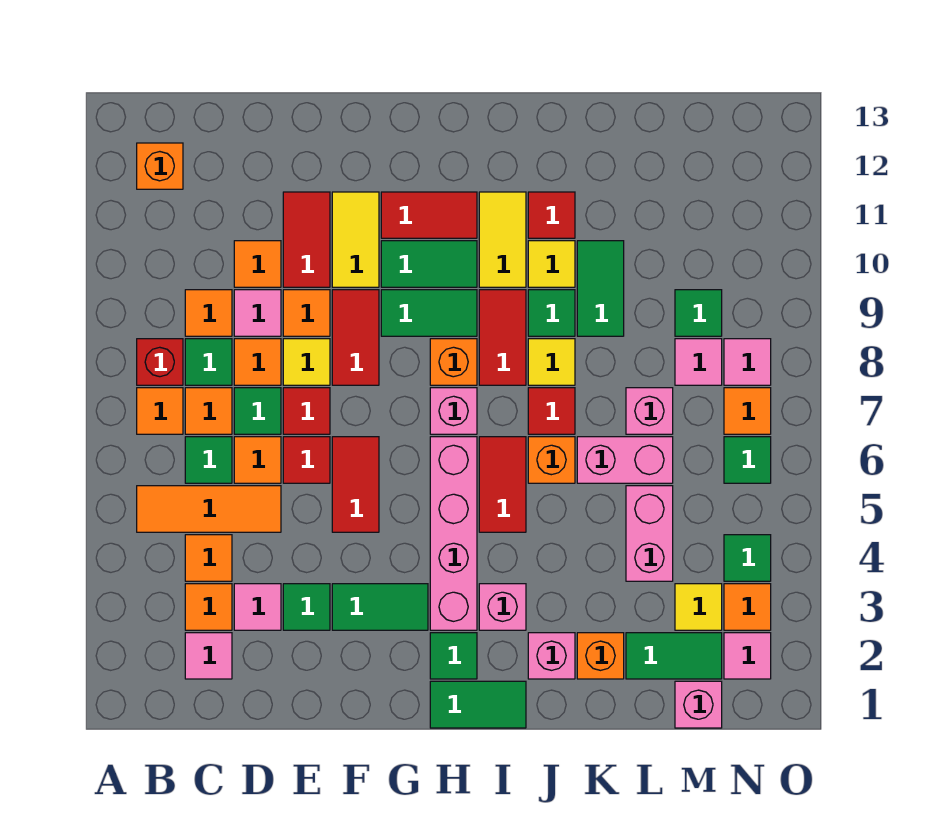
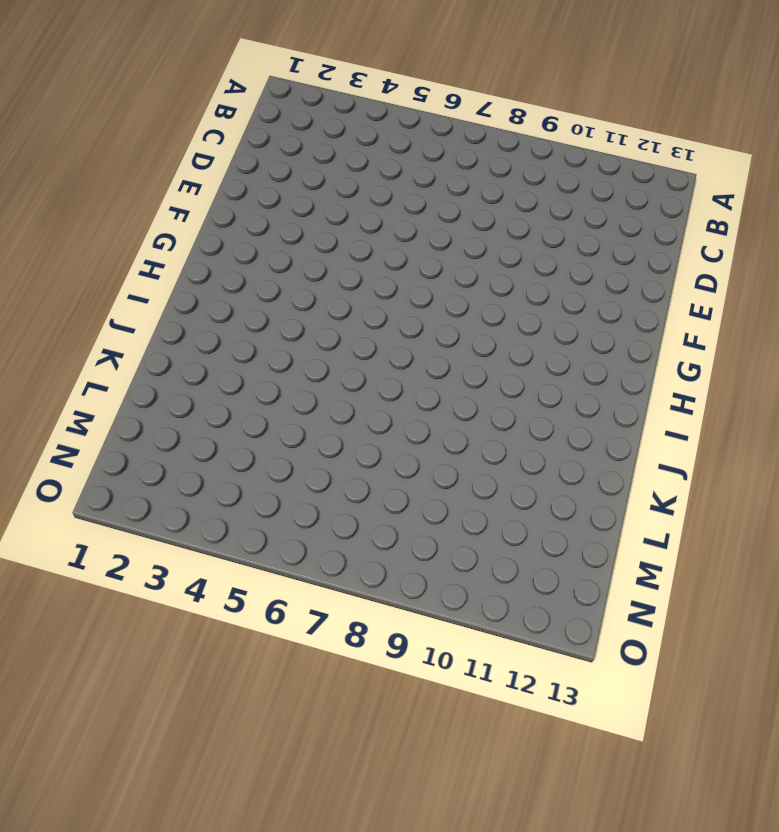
none -> orange 1x3 tile [137,486,281,532]
none -> orange 1x1 tile [137,388,183,434]
none -> red 1x1 brick [137,339,183,385]
none -> orange 1x1 brick [137,143,183,189]

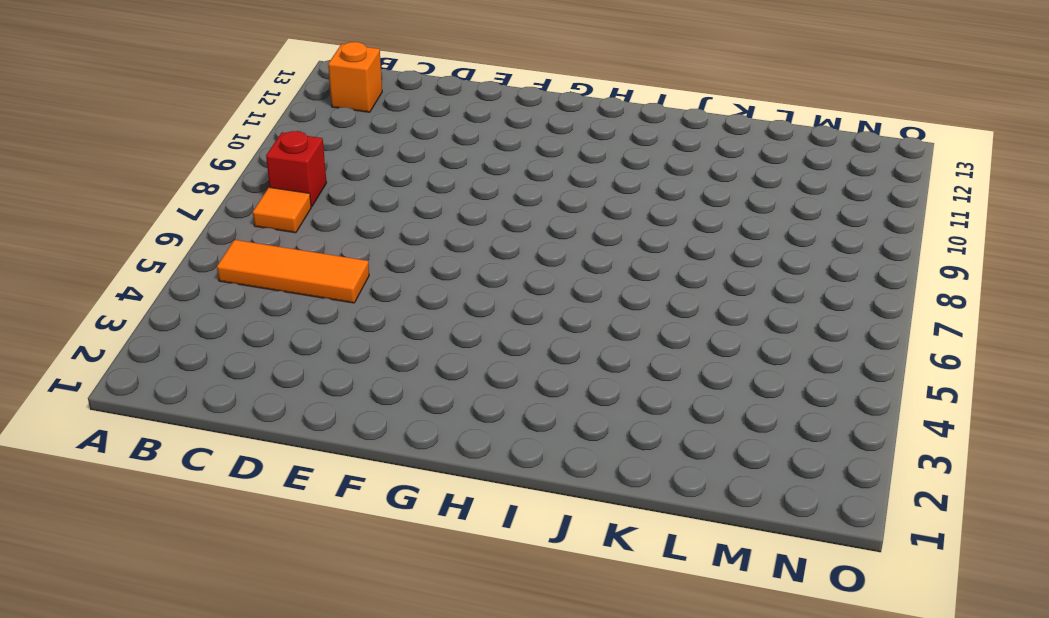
none -> pink 1x1 tile [185,633,232,679]
none -> orange 1x1 tile [185,584,232,630]
none -> orange 1x1 tile [185,535,232,581]
none -> green 1x1 tile [185,437,232,483]

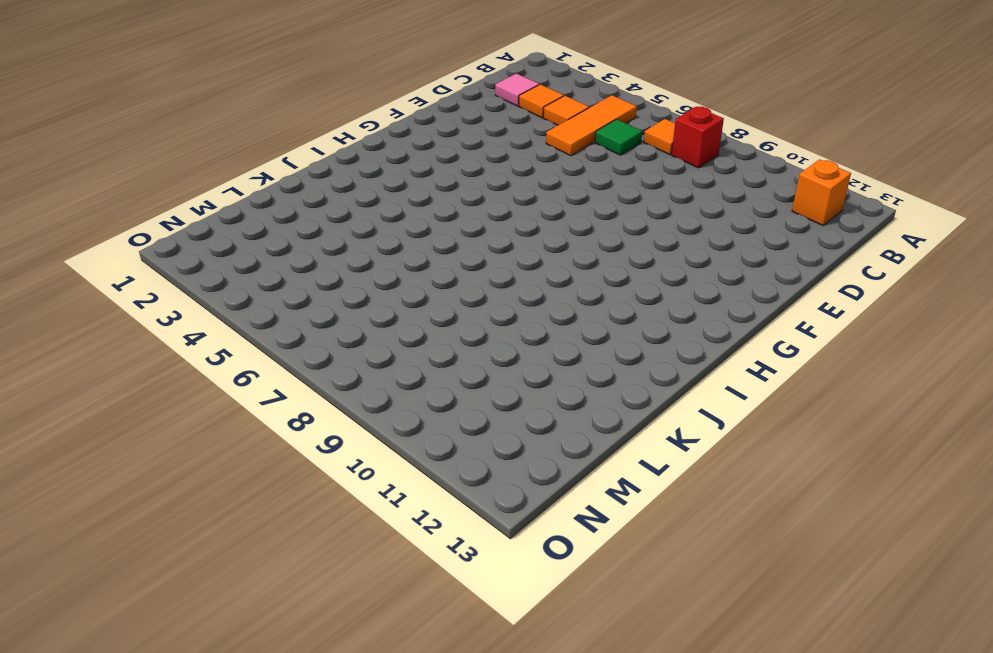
none -> orange 1x1 tile [185,388,232,434]
none -> green 1x1 tile [185,339,232,385]
none -> orange 1x1 tile [185,290,232,336]
none -> pink 1x1 tile [234,584,281,630]

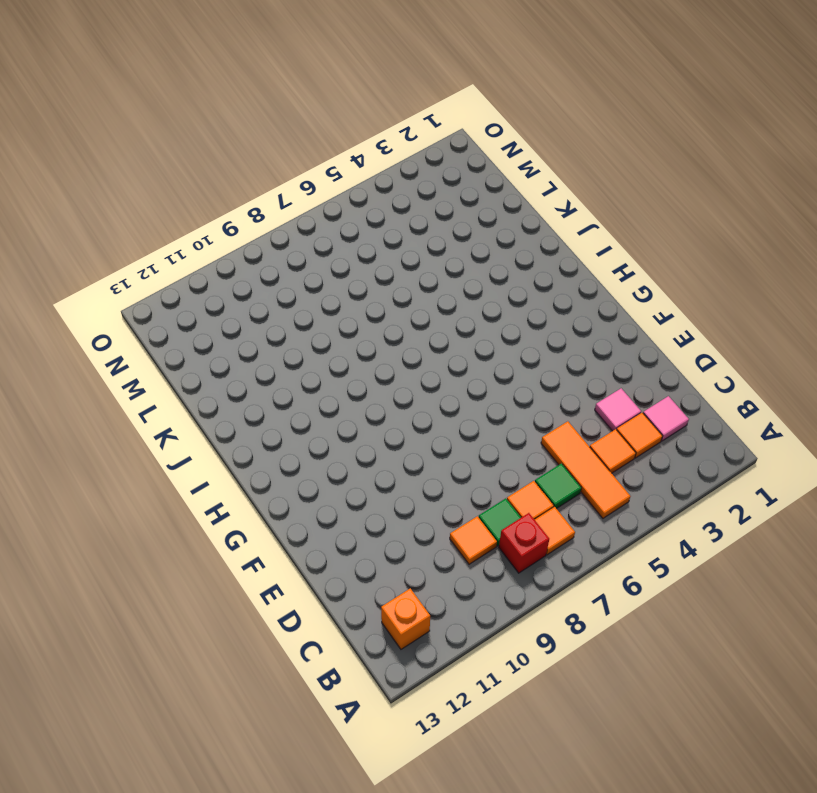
none -> orange 1x1 tile [234,437,281,483]
none -> green 1x1 tile [234,388,281,434]
none -> orange 1x1 tile [234,339,281,385]
none -> pink 1x1 tile [234,290,281,336]

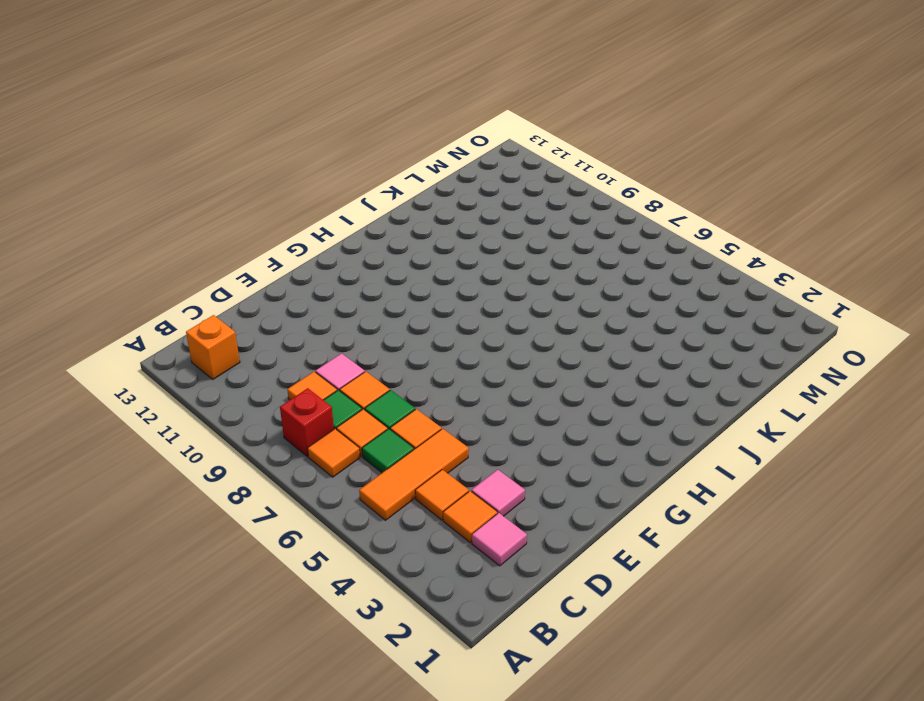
none -> orange 1x1 tile [234,241,281,287]
none -> green 1x1 tile [283,584,330,630]
none -> red 1x1 tile [283,437,330,483]
none -> red 1x1 tile [283,388,330,434]

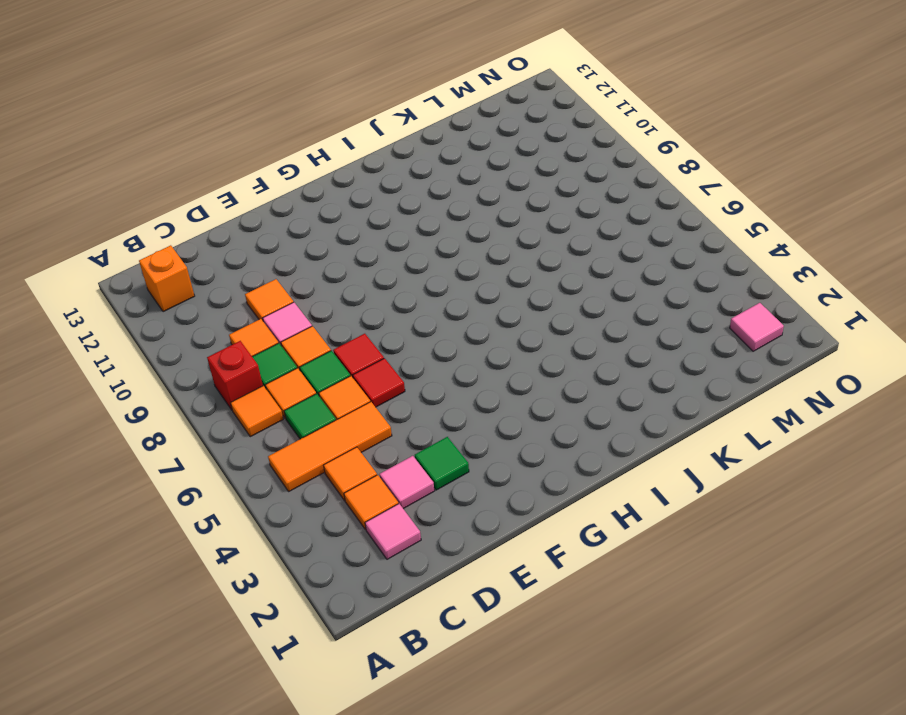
none -> yellow 1x1 tile [283,339,330,385]
none -> orange 1x1 tile [283,290,330,336]
none -> red 1x2 tile [283,192,330,287]
none -> green 1x2 tile [332,584,428,630]

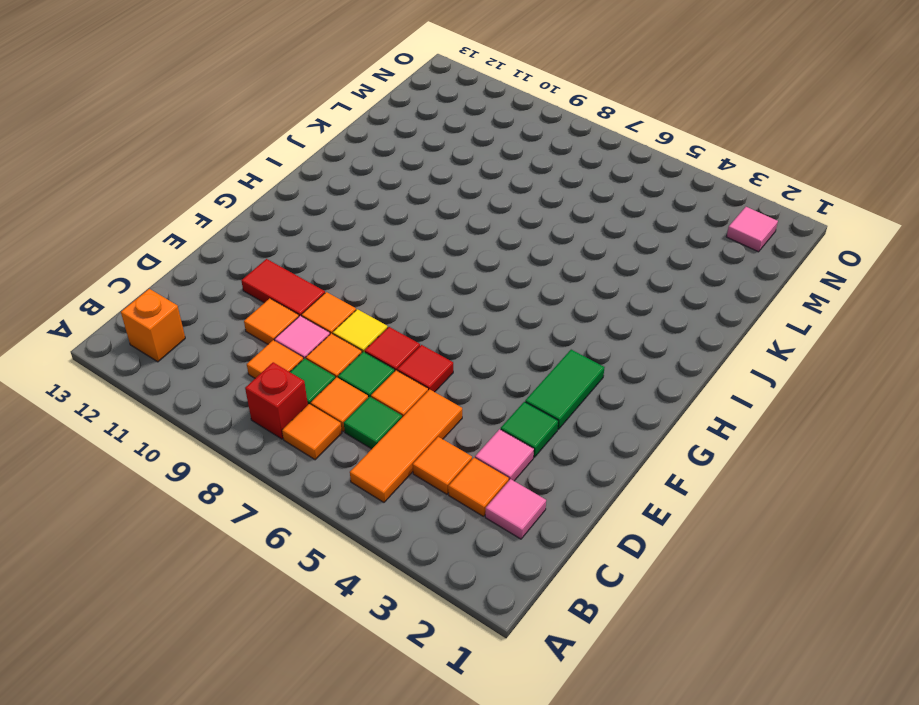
none -> red 1x2 tile [332,437,379,532]
none -> red 1x2 tile [332,290,379,385]
none -> yellow 1x2 tile [332,192,379,287]
none -> green 1x2 tile [381,290,477,336]

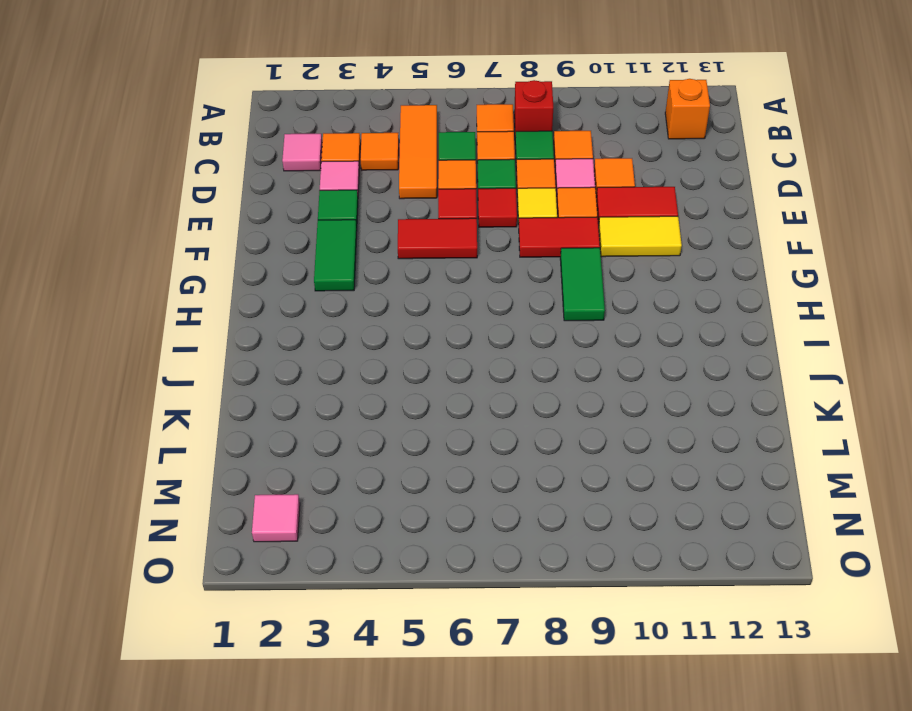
none -> green 1x2 tile [381,241,477,287]
none -> red 1x2 tile [381,192,477,238]
none -> green 1x2 tile [430,681,526,728]
none -> green 1x1 tile [430,633,477,679]

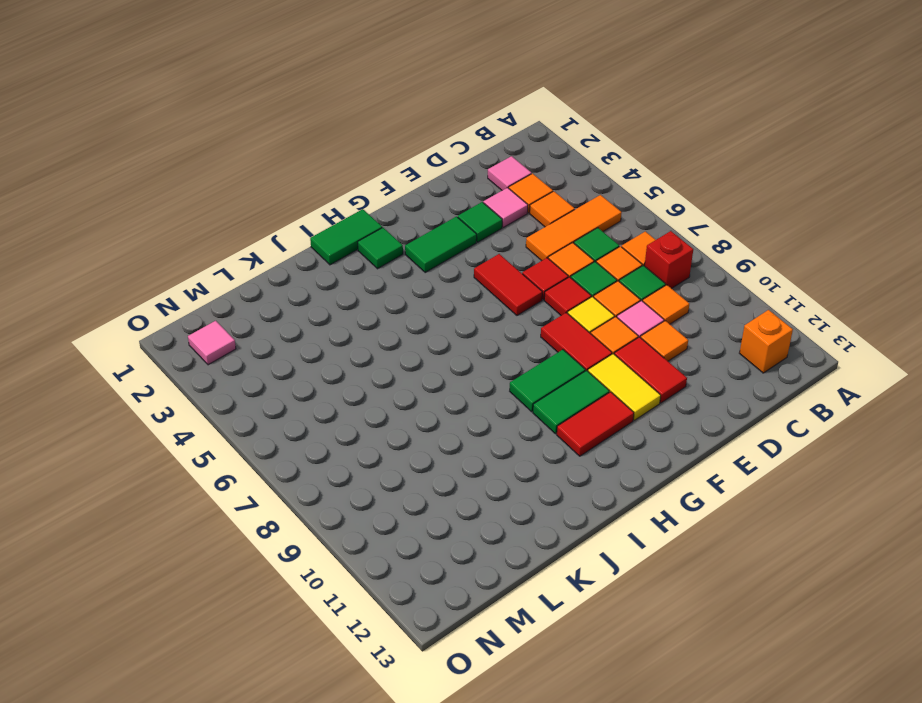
none -> pink 1x4 brick [430,437,477,630]
none -> pink 1x1 brick [430,388,477,434]
none -> orange 1x1 brick [430,339,477,385]
none -> pink 1x1 brick [479,584,526,630]

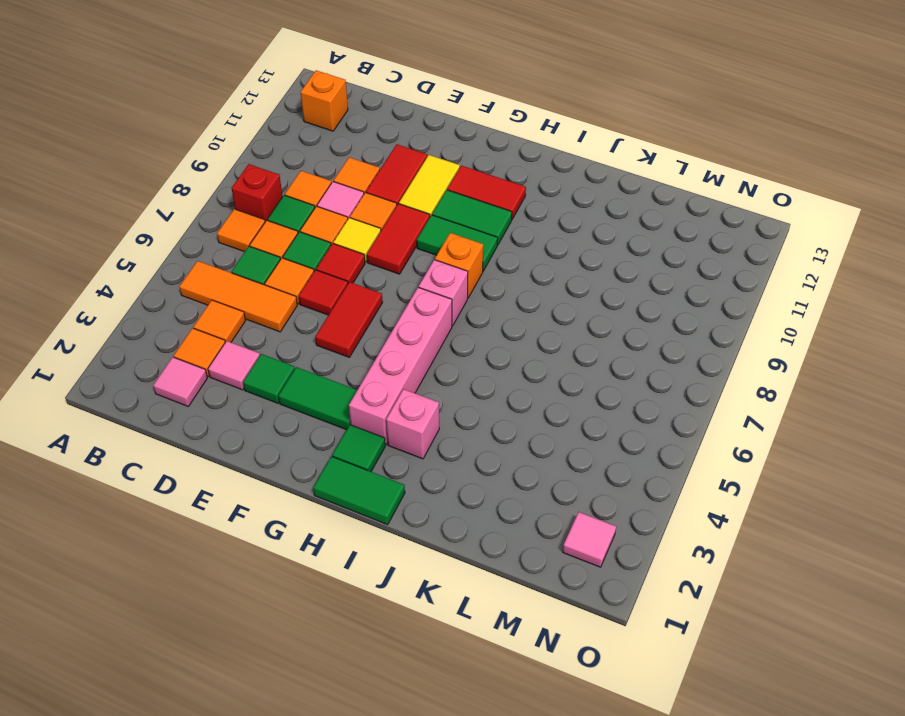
none -> red 1x2 tile [479,437,526,532]
none -> red 1x2 tile [479,290,526,385]
none -> yellow 1x2 tile [479,192,526,287]
none -> pink 1x1 brick [528,633,575,679]

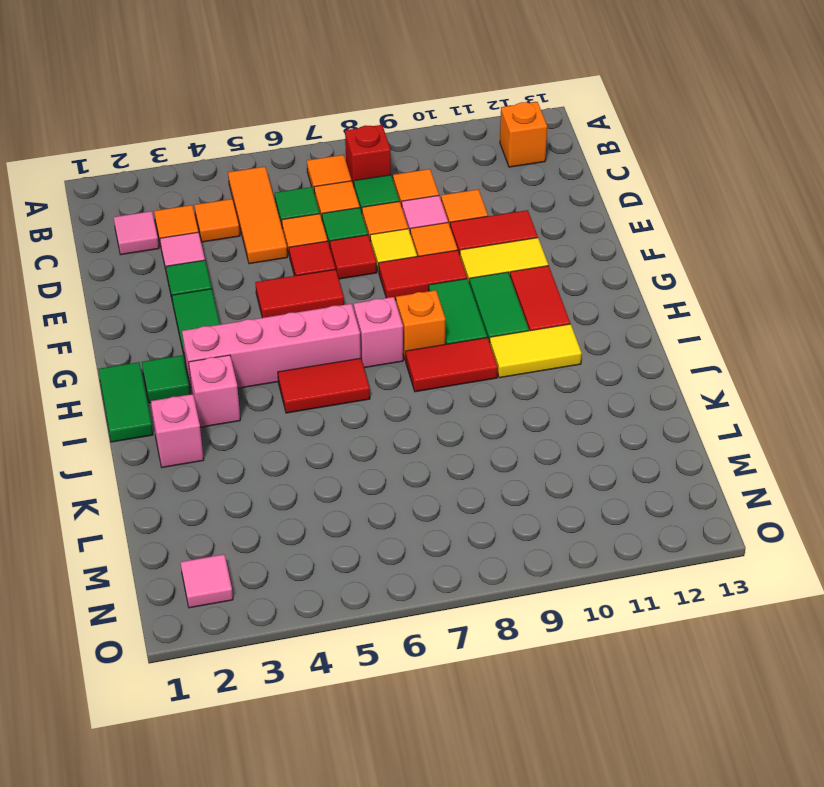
none -> orange 1x1 brick [528,437,575,483]
none -> red 1x1 tile [528,388,575,434]
none -> yellow 1x1 tile [528,339,575,385]
none -> green 1x1 tile [528,290,575,336]

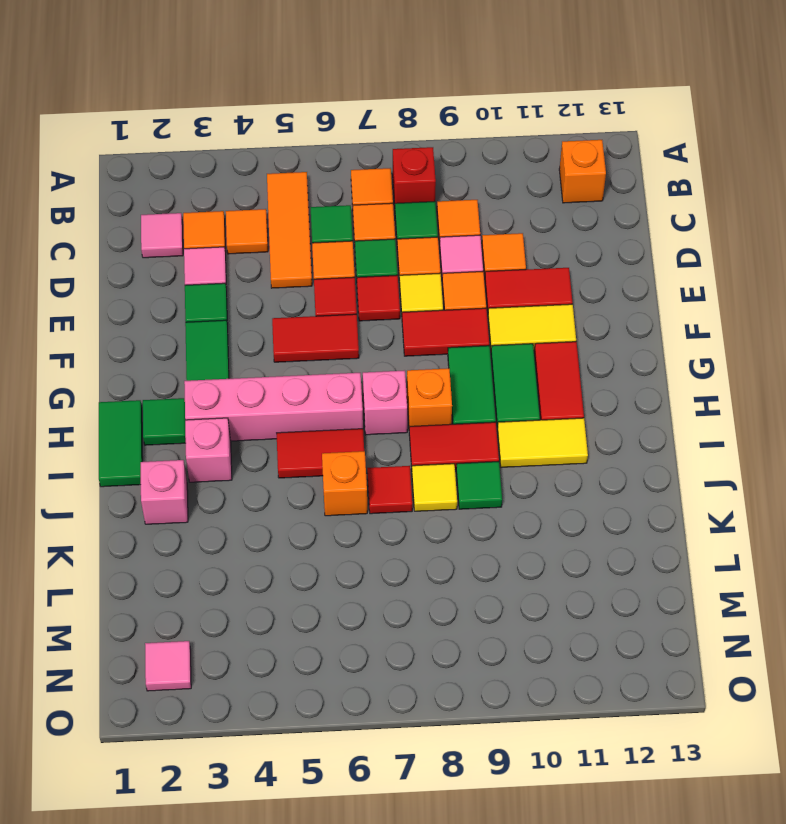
none -> yellow 1x1 tile [528,241,575,287]
none -> red 1x1 tile [528,192,575,238]
none -> orange 1x1 brick [577,633,624,679]
none -> pink 1x2 brick [577,437,673,483]

